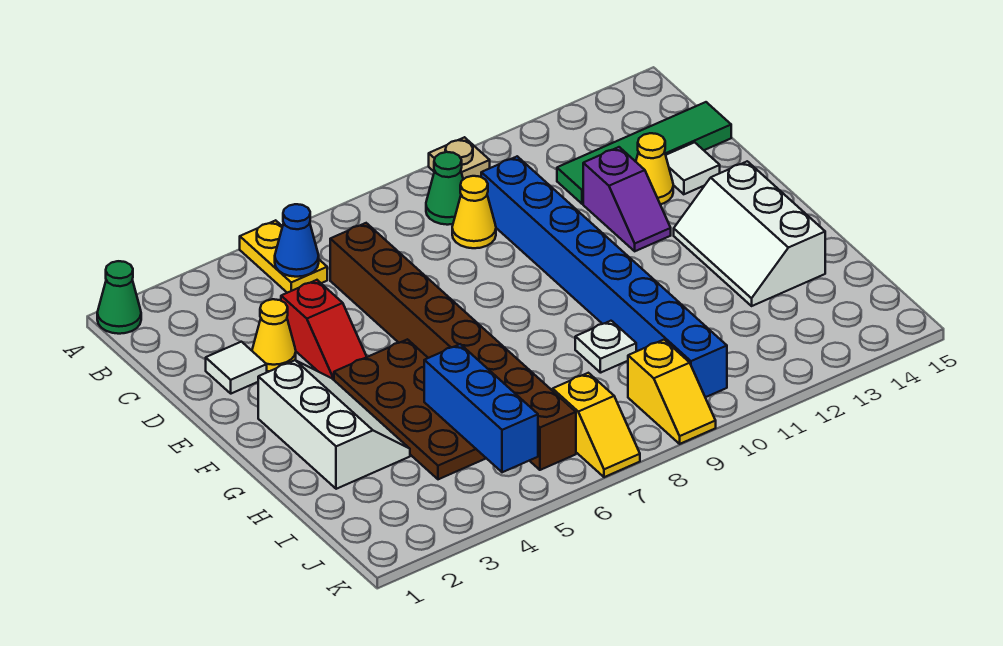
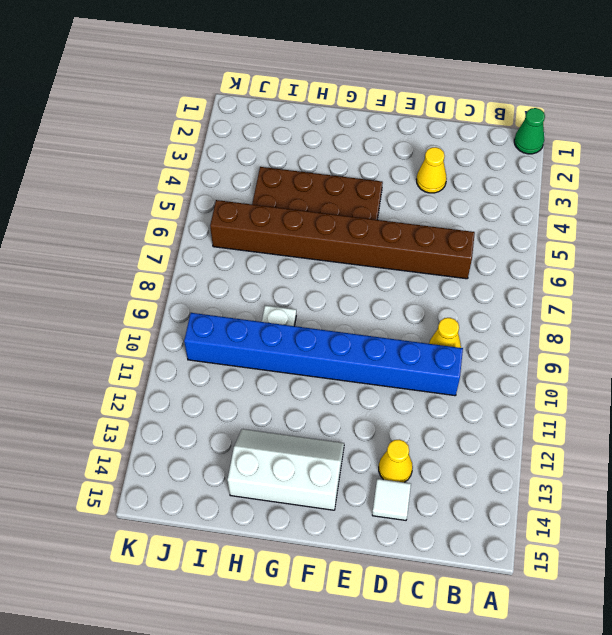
none -> yellow 1x2 plate [240,220,327,293]
none -> tan 1x1 plate [429,137,490,179]
none -> green 1x1 cone [426,152,463,225]

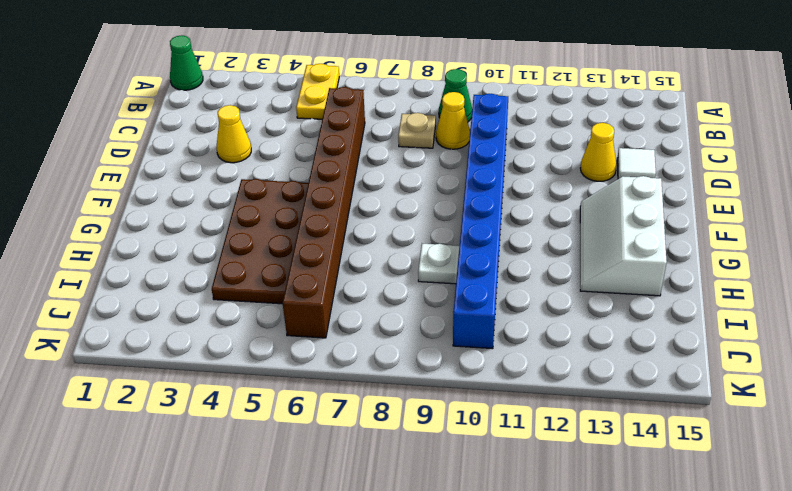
tan 1x1 plate [398,113,436,148] -> tan 1x1 plate moved to [429,137,490,179]
none -> green 1x4 tile [557,102,731,204]
none -> white 1x1 tile [206,342,267,394]
none -> red 1x2 slope [281,280,367,380]

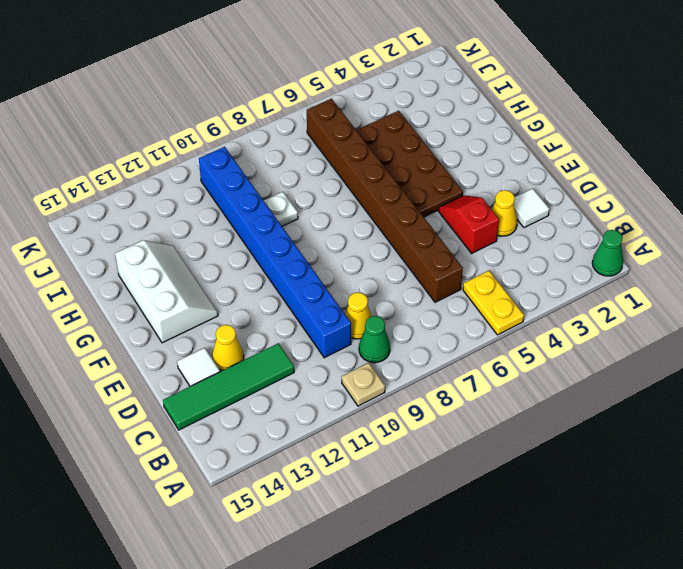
none -> purple 1x2 slope [583,147,671,251]
none -> white 2x3 slope [258,360,410,489]
none -> yellow 1x2 slope [553,373,640,477]

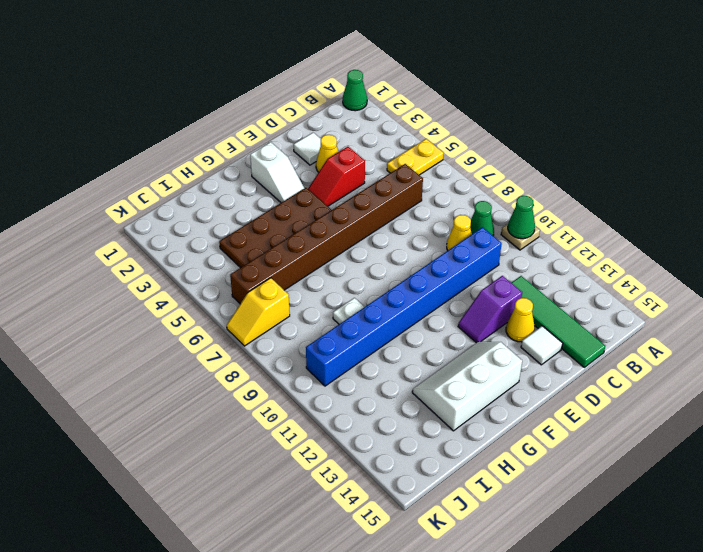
green 1x1 cone [508,196,535,239] -> none
white 1x2 slope [250,142,304,203] -> white 2x3 slope [258,360,410,489]
none -> yellow 1x2 slope [628,340,716,444]
none -> blue 1x1 cone [275,204,319,277]
none -> blue 1x3 brick [424,344,538,472]

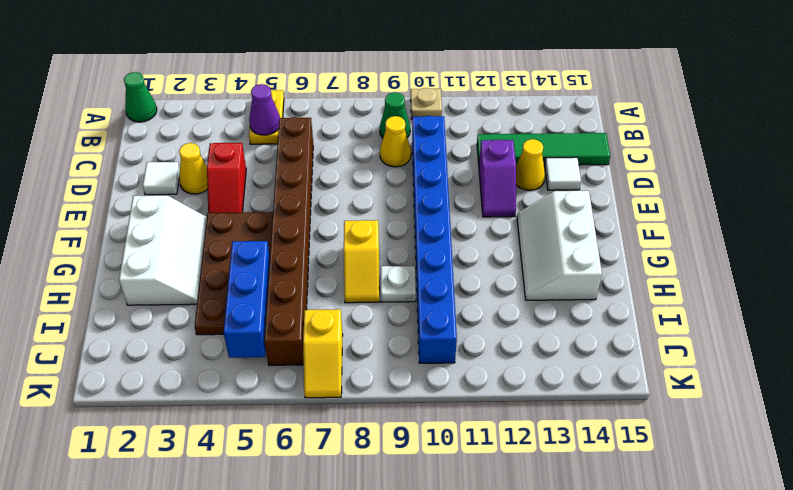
purple 1x1 cone [249,84,280,135] -> blue 1x1 cone [275,204,319,277]
yellow 1x2 slope [344,220,379,303] -> yellow 1x2 slope moved to [628,340,716,444]

